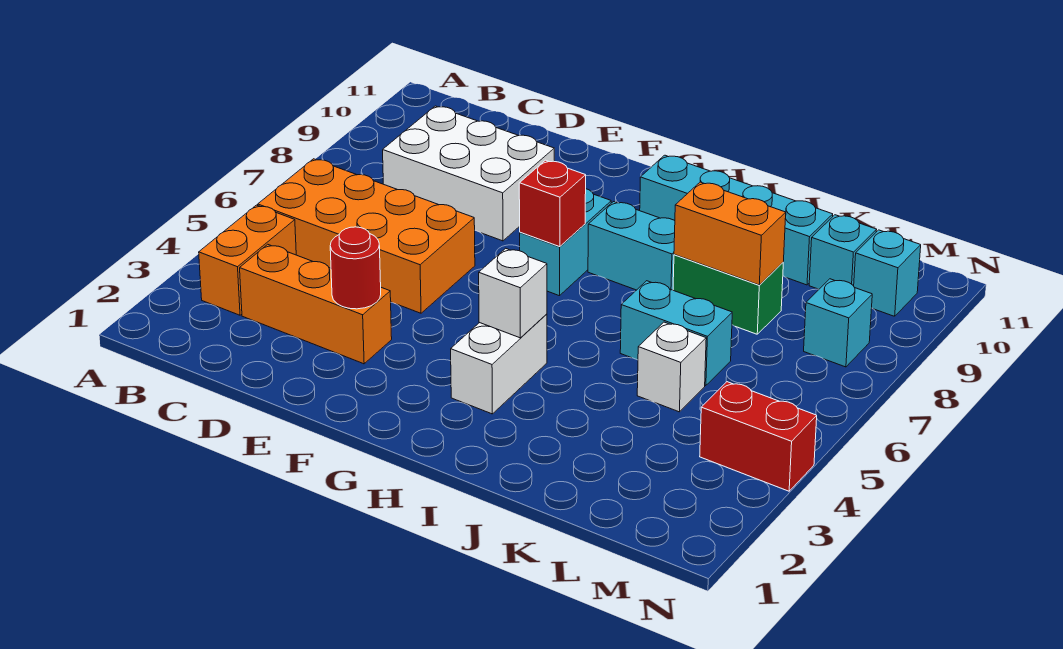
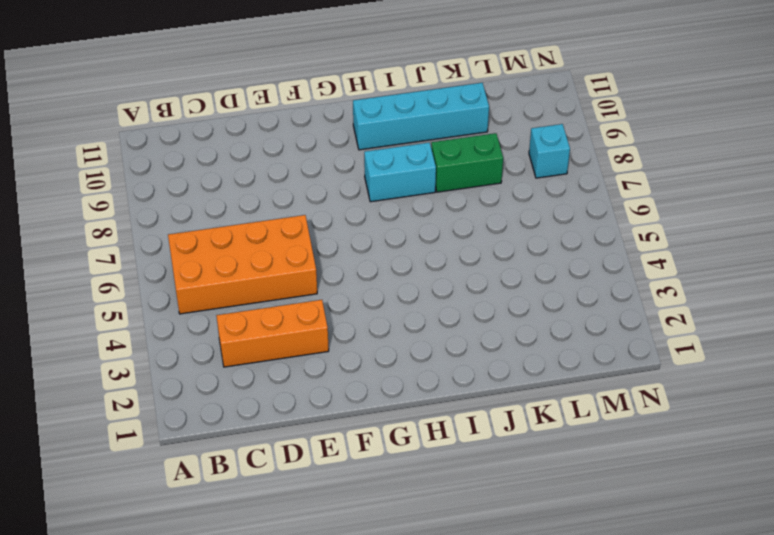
none -> orange 1x2 brick [199,205,296,315]
none -> white 2x3 brick [383,106,554,241]
none -> cyan 1x2 brick [520,189,611,296]

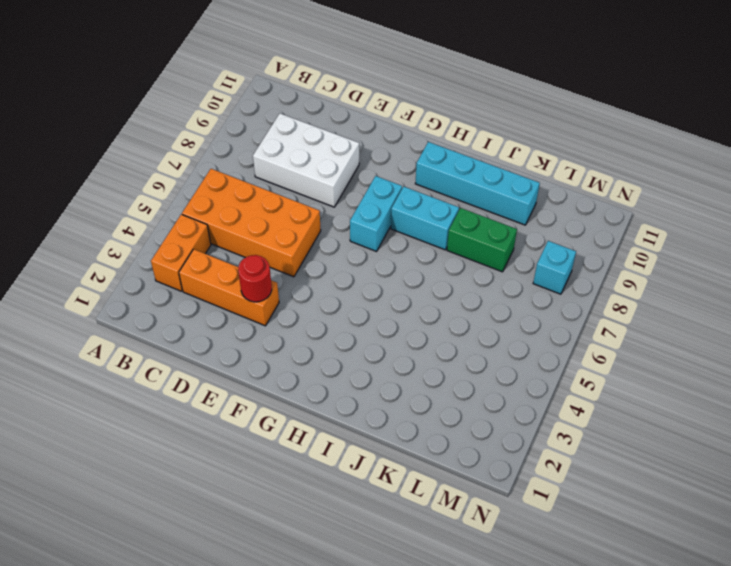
none -> white 1x2 brick [451,314,547,414]
none -> cyan 1x2 brick [620,281,732,386]
none -> white 1x1 brick [637,322,706,412]

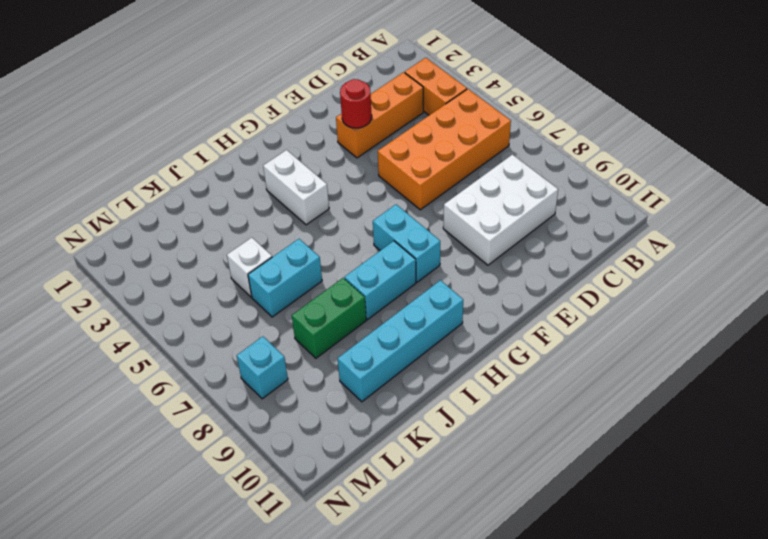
none -> cyan 1x1 brick [809,215,877,289]
none -> red 1x2 brick [700,382,817,491]
none -> cyan 1x1 brick [854,230,921,316]

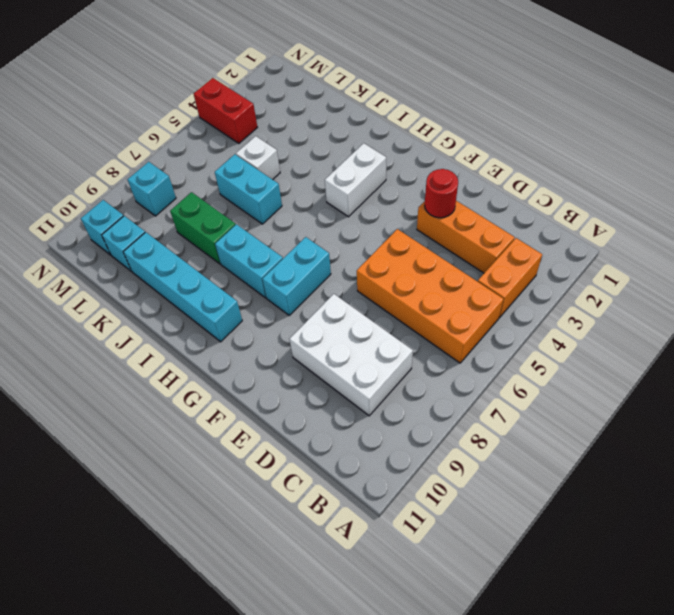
none -> red 1x1 brick [519,160,586,247]
none -> white 1x1 brick [479,248,547,338]
none -> orange 1x2 brick [674,182,786,285]

